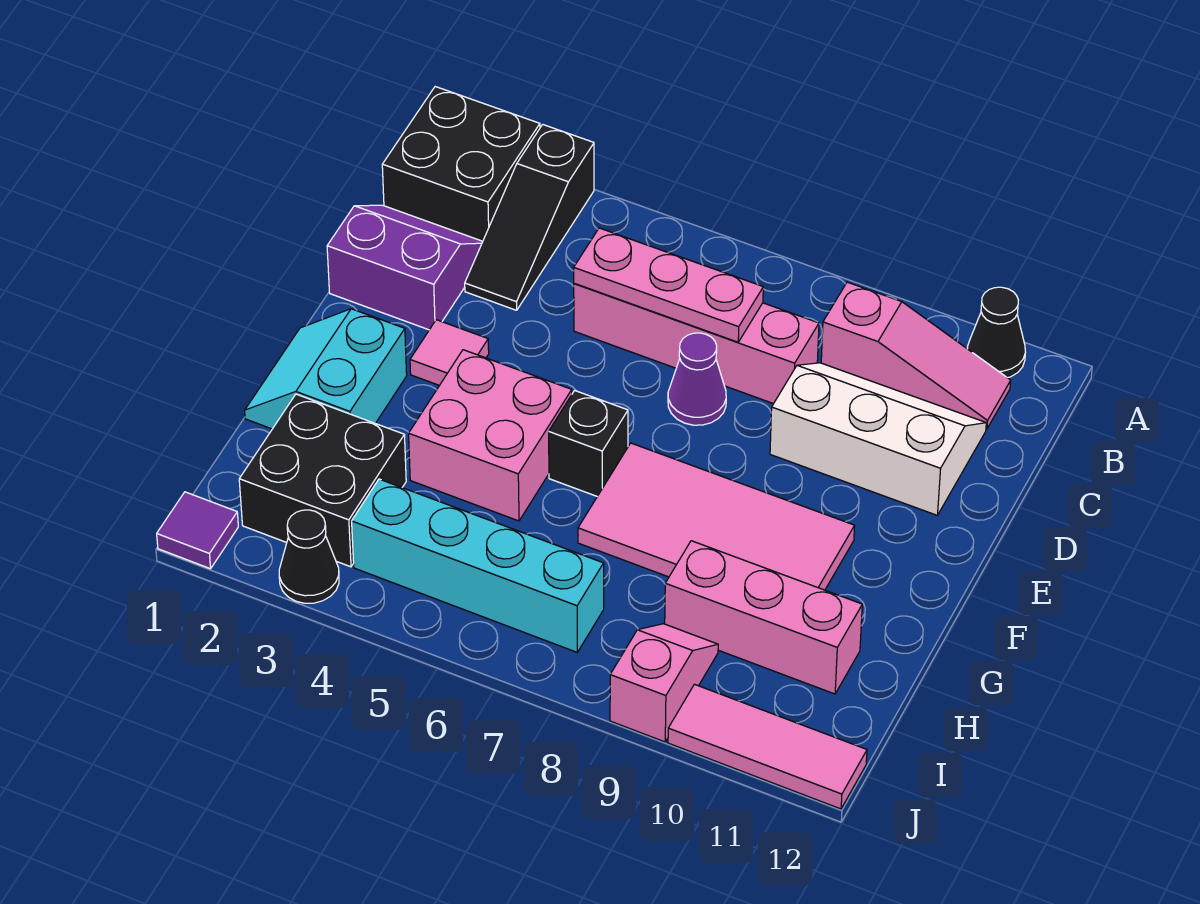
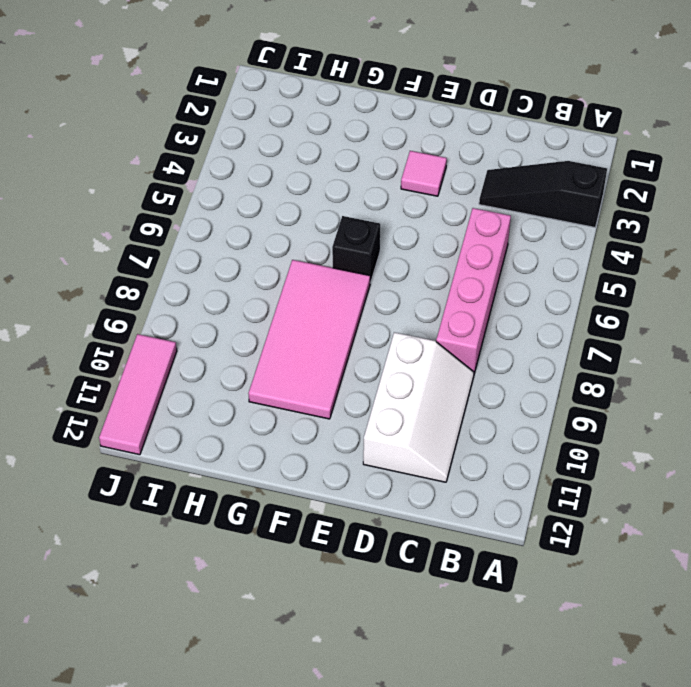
none -> black 2x2 brick [382,87,540,241]
none -> black 1x1 cone [967,287,1025,378]
none -> pink 1x3 slope [821,282,1011,429]

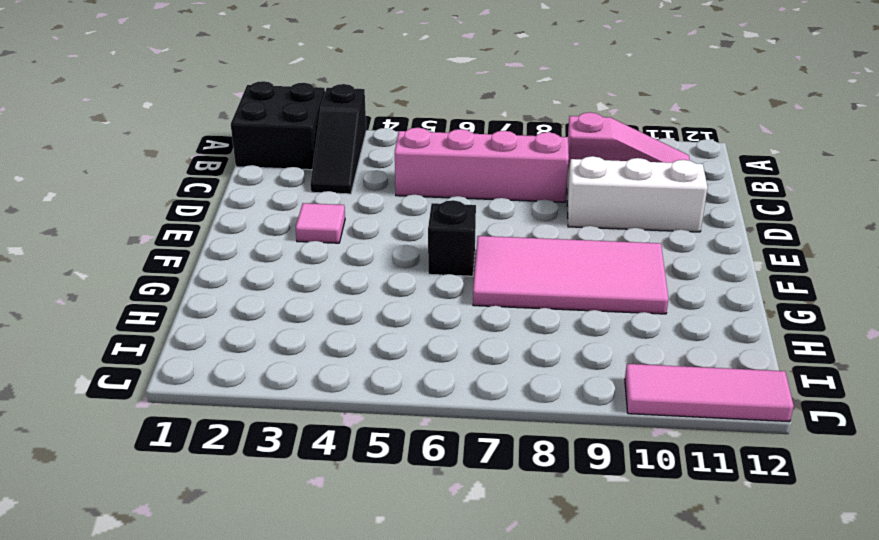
none -> black 1x1 cone [967,287,1025,378]
none -> purple 2x2 slope [327,205,483,330]
none -> purple 1x1 cone [668,333,726,425]

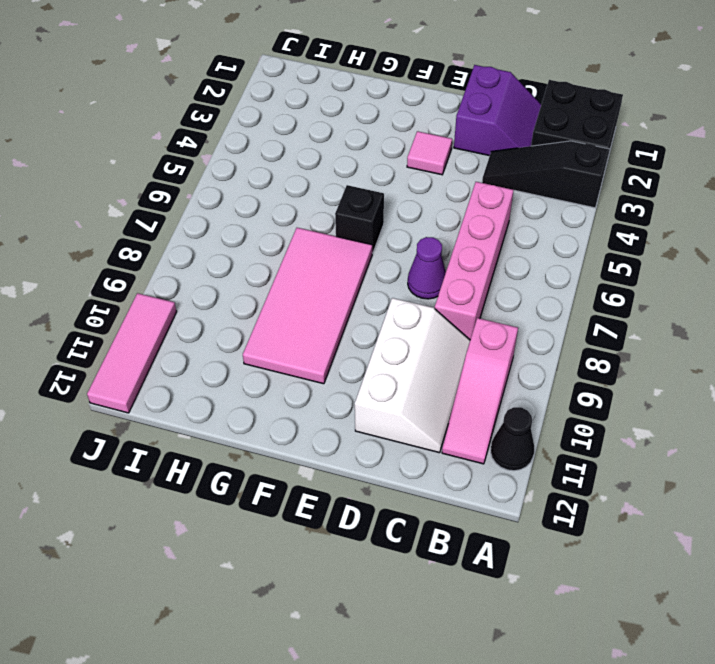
none -> cyan 2x2 slope [245,309,407,429]
none -> pink 2x2 brick [409,350,572,521]
none -> black 2x2 brick [239,394,406,567]

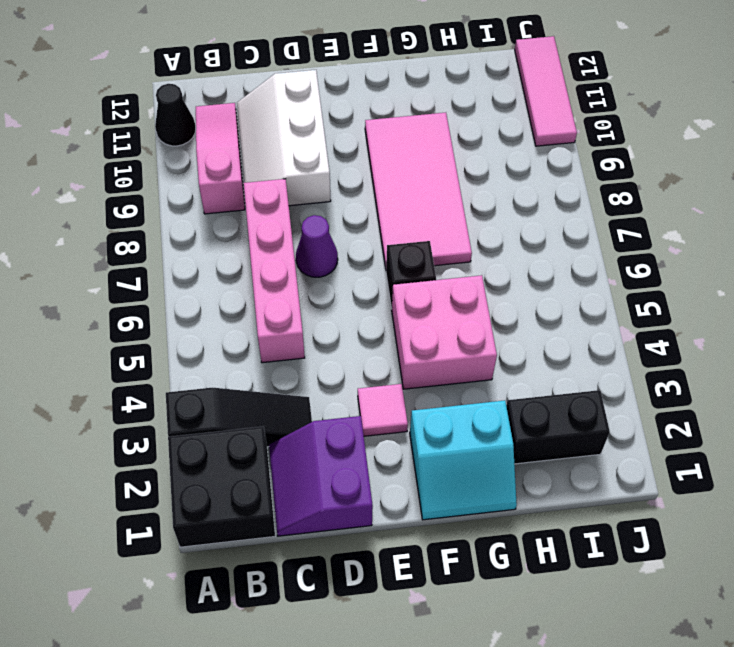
black 1x2 brick [506,390,610,464] -> black 2x2 brick [239,394,406,567]
none -> pink 1x3 brick [665,541,862,694]
none -> cyan 1x4 brick [352,479,604,652]
none -> pink 1x2 slope [610,624,718,742]

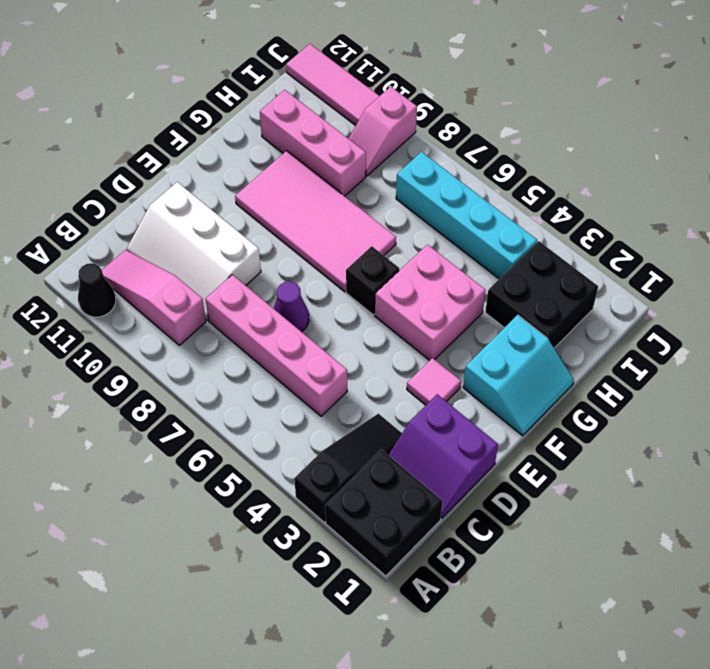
none -> purple 1x1 tile [157,492,238,569]
none -> black 1x1 cone [279,510,339,603]
none -> pink 1x3 plate [574,228,763,342]

